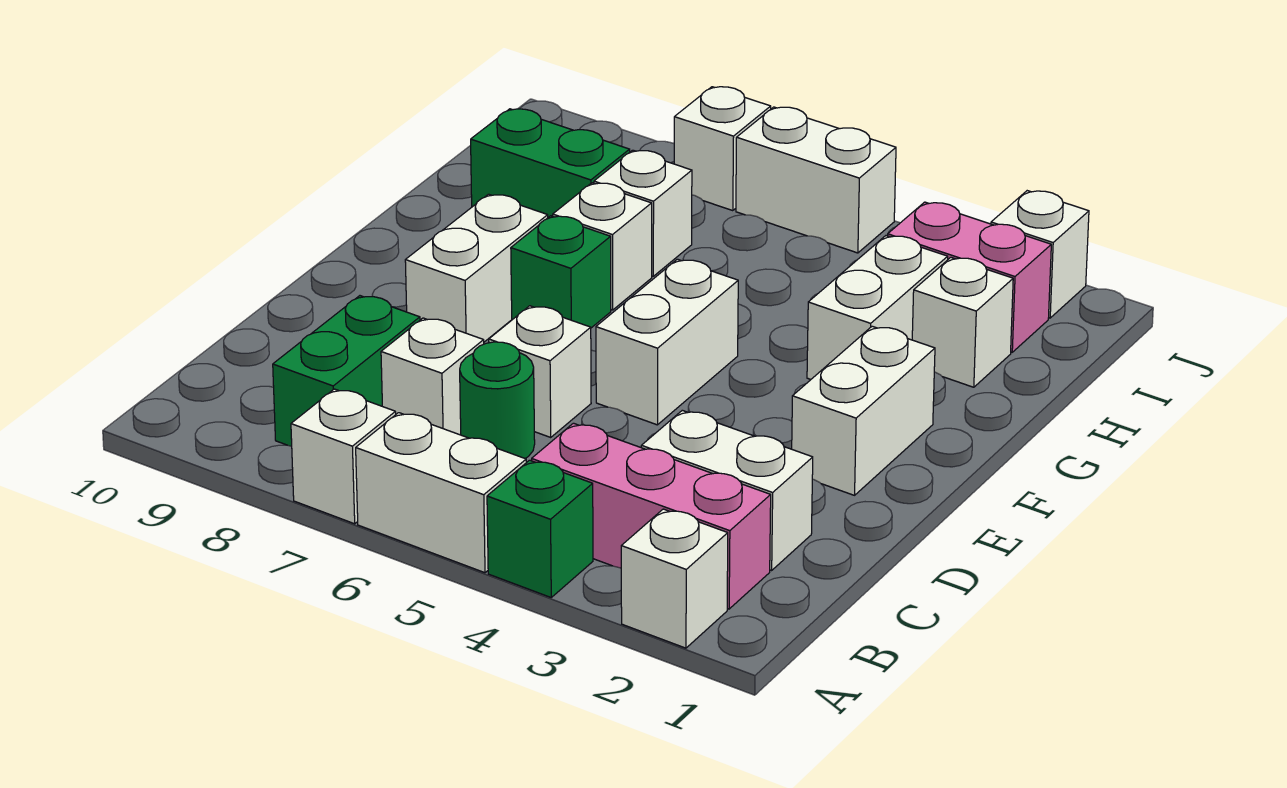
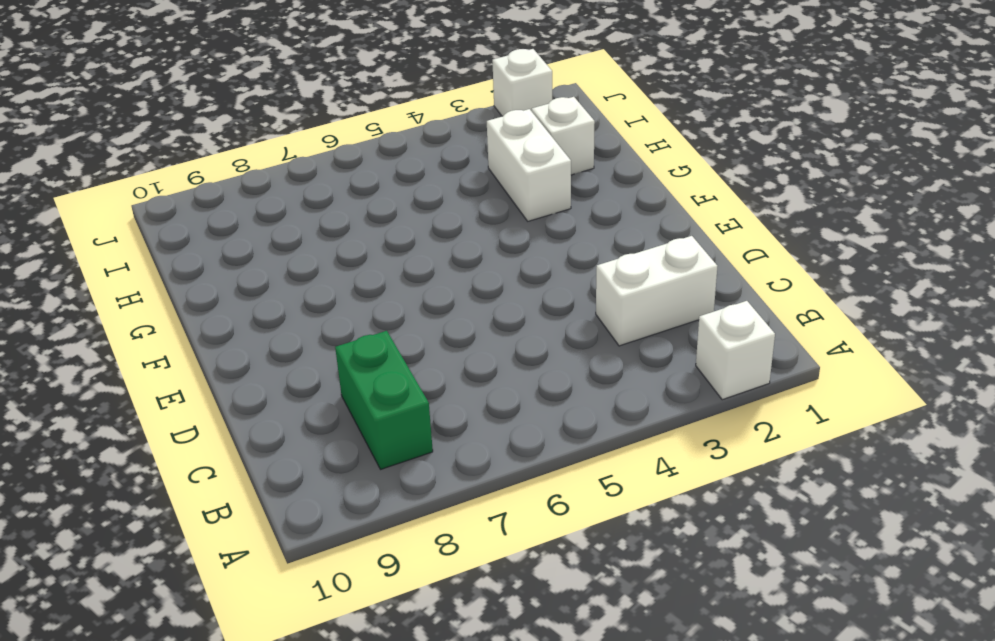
none -> green 1x1 brick [487,460,593,597]
none -> white 1x2 brick [356,413,526,573]
none -> white 1x1 brick [291,389,396,524]

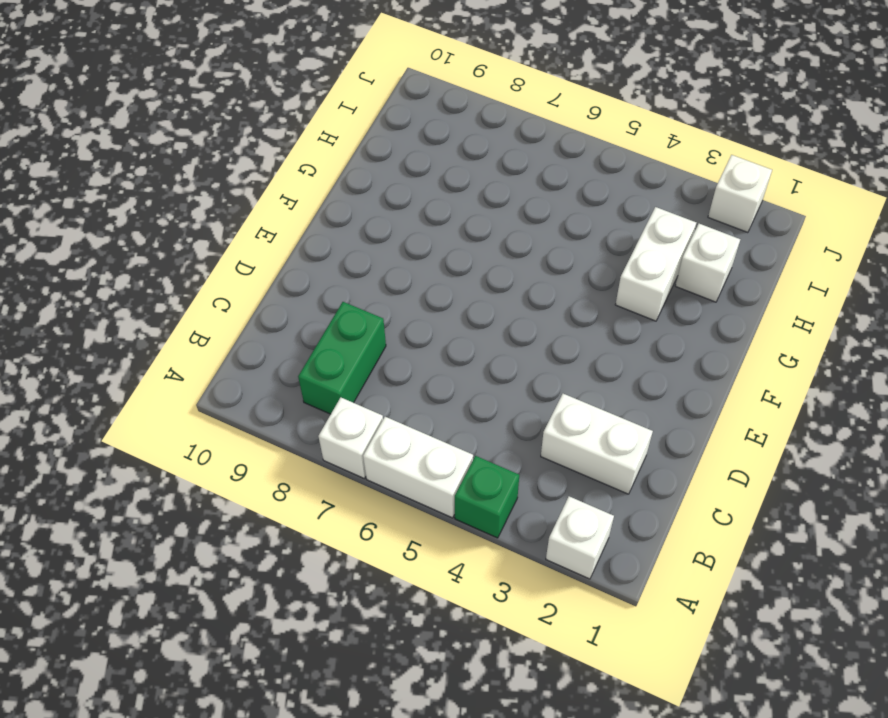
none -> pink 1x3 brick [532,423,771,609]
none -> green 1x1 round brick [460,342,535,458]
none -> white 1x1 brick [381,318,484,435]

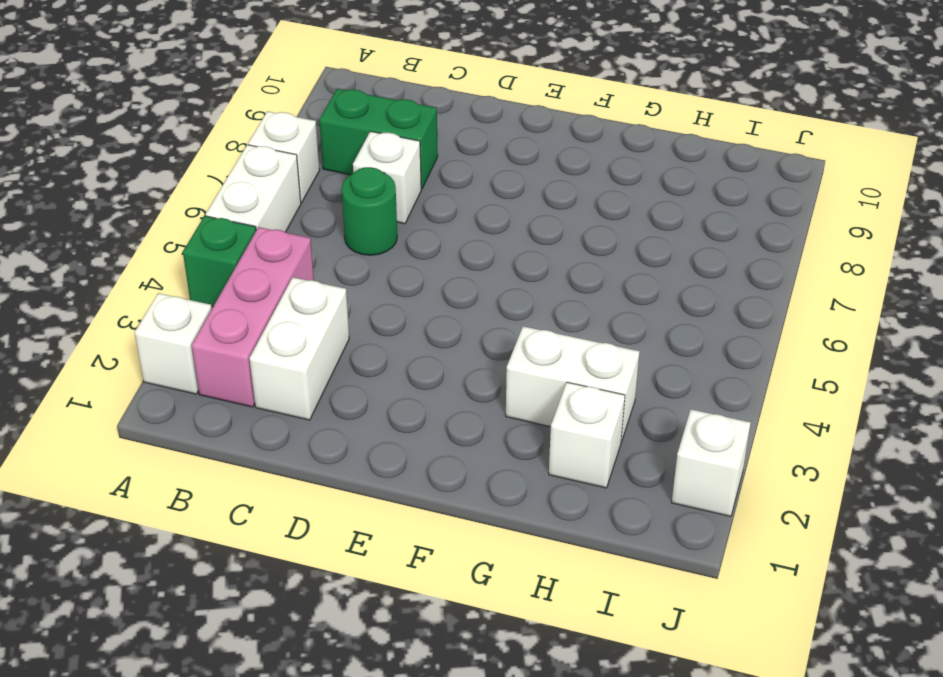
none -> white 1x1 brick [489,306,591,438]
none -> white 1x2 brick [792,326,935,495]
none -> white 1x2 brick [596,259,738,425]

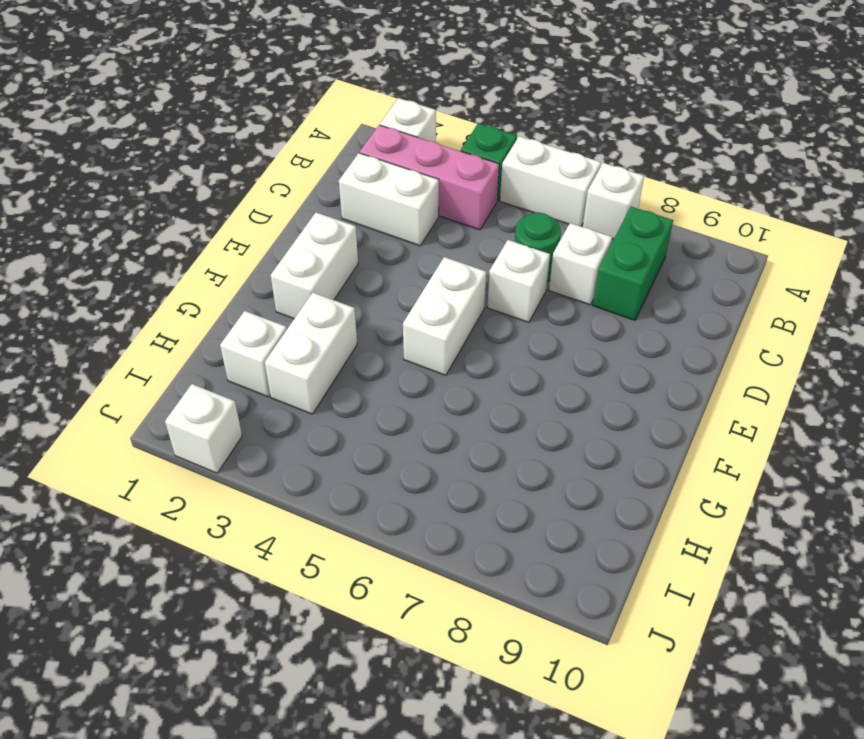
none -> white 1x2 brick [405,194,548,342]
none -> green 1x1 brick [511,216,611,328]
none -> white 1x1 brick [553,183,652,310]

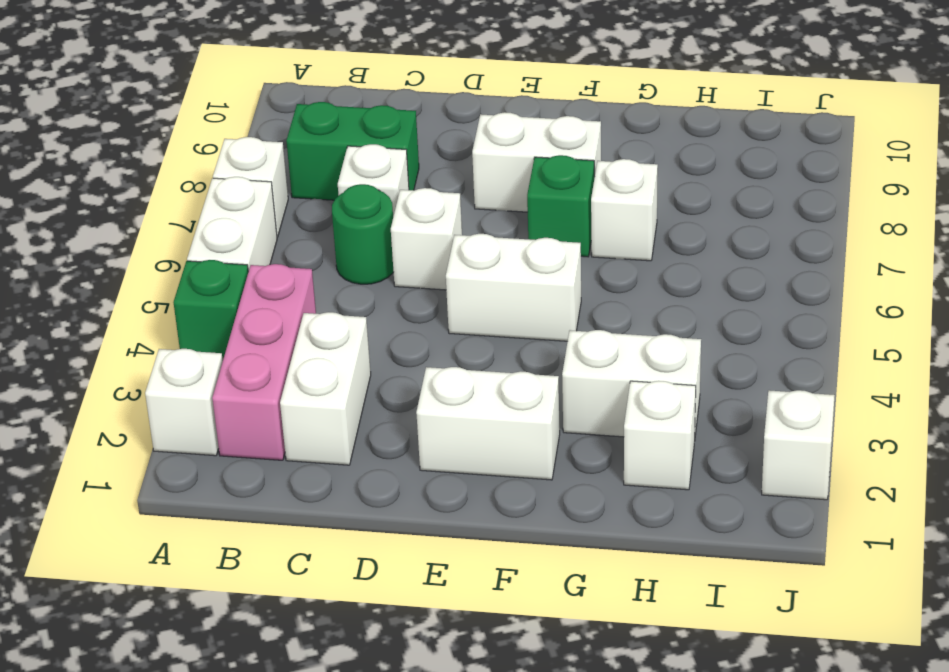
none -> white 1x1 brick [594,150,692,276]
none -> green 1x2 brick [471,109,630,217]
none -> pink 1x2 brick [888,202,1051,352]

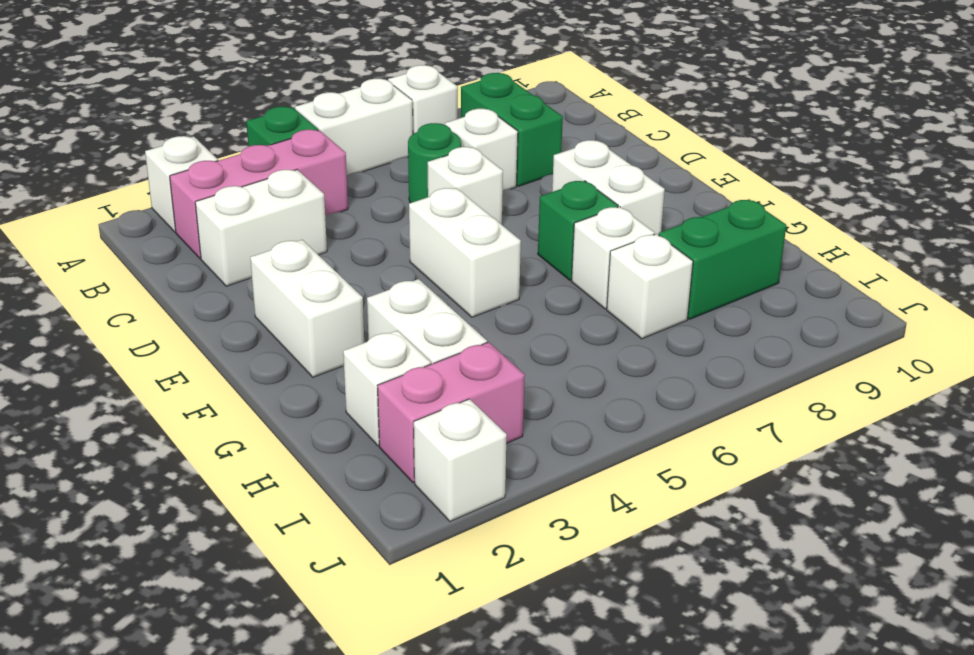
none -> white 1x2 brick [736,107,896,253]
none -> white 1x1 brick [674,87,771,211]

